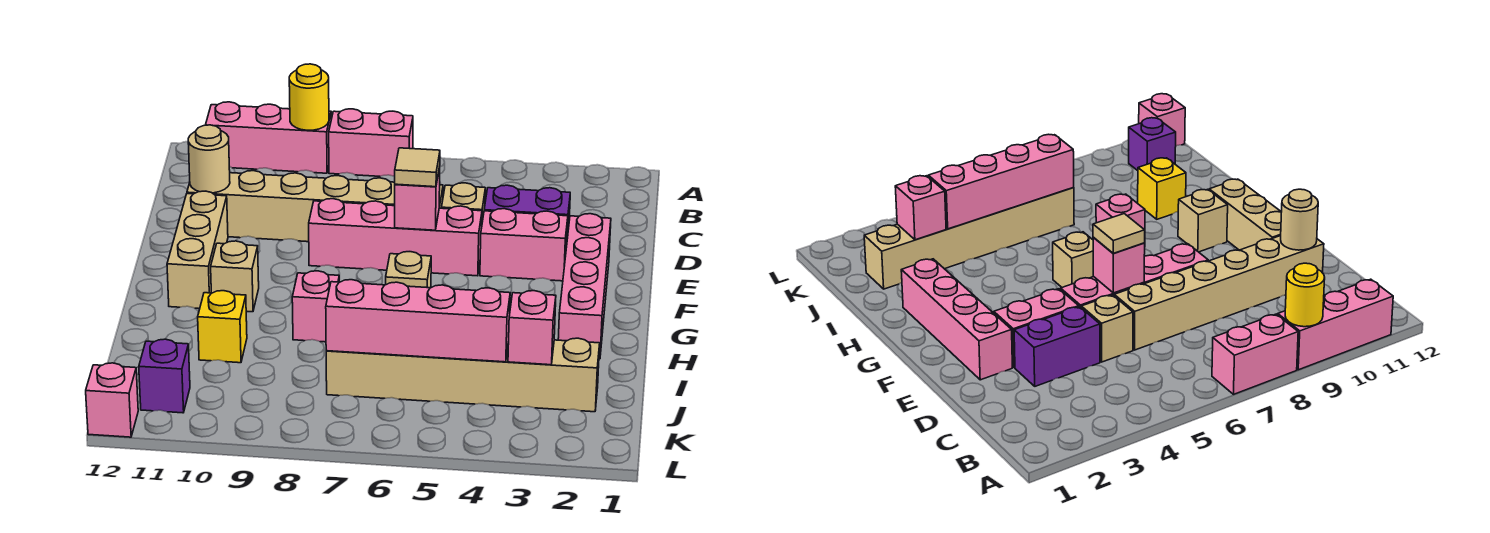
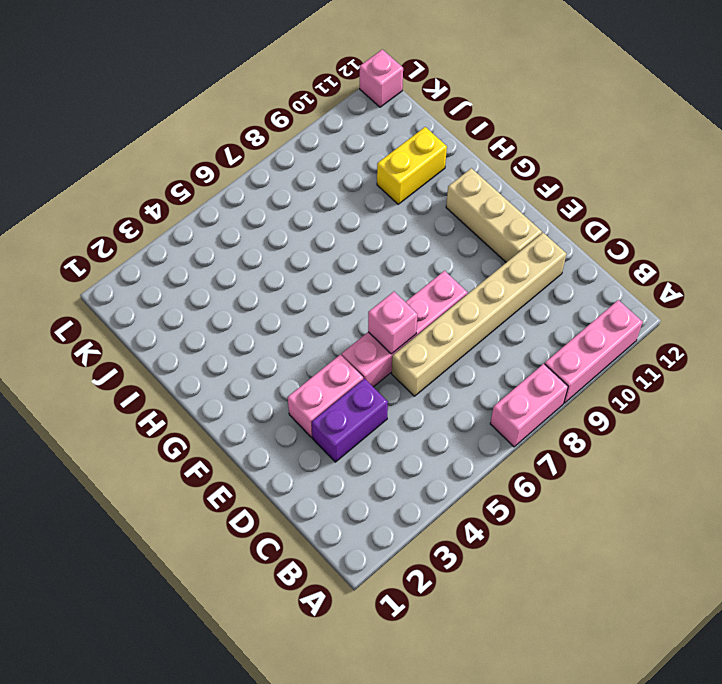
yellow 1x2 brick [377,127,447,204] -> yellow 1x1 brick [198,291,247,363]
none -> tan 1x1 brick [442,183,485,222]
none -> pink 1x4 brick [558,214,611,359]
none -> tan 1x1 brick [386,252,431,288]

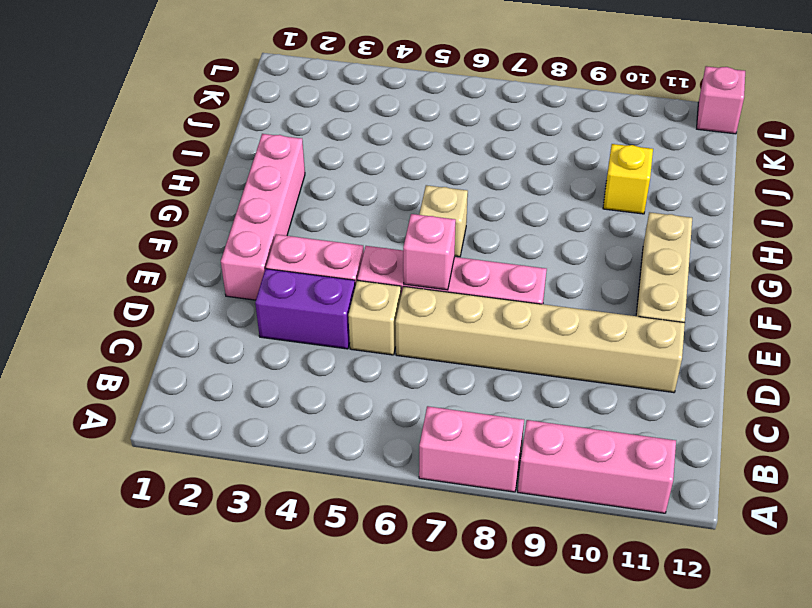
none -> tan 1x1 brick [211,241,259,312]
none -> pink 1x1 brick [292,271,339,342]
none -> tan 1x6 brick [326,338,600,412]

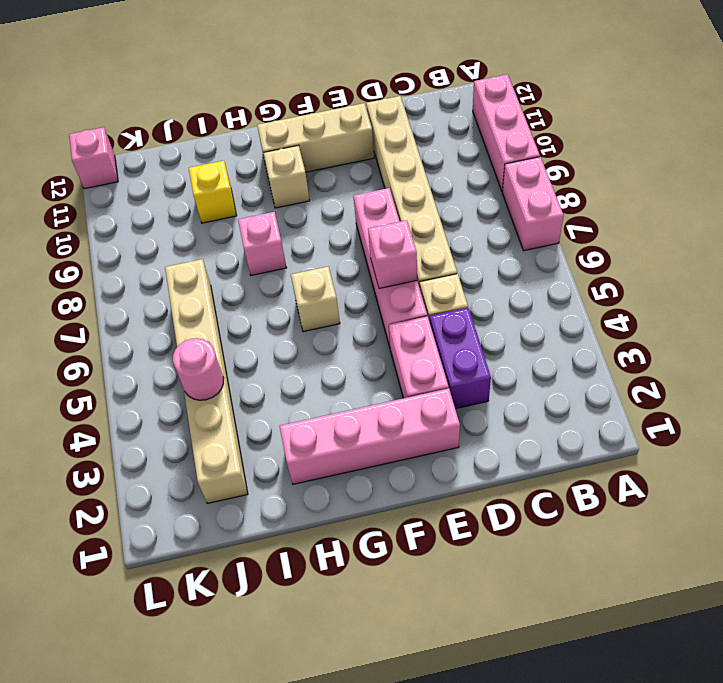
pink 1x1 round brick [173,338,224,400] -> pink 1x4 brick [326,280,510,362]
none -> purple 1x1 brick [139,339,190,413]
none -> yellow 1x1 round brick [289,64,329,130]
none -> tan 1x1 round brick [188,125,230,193]

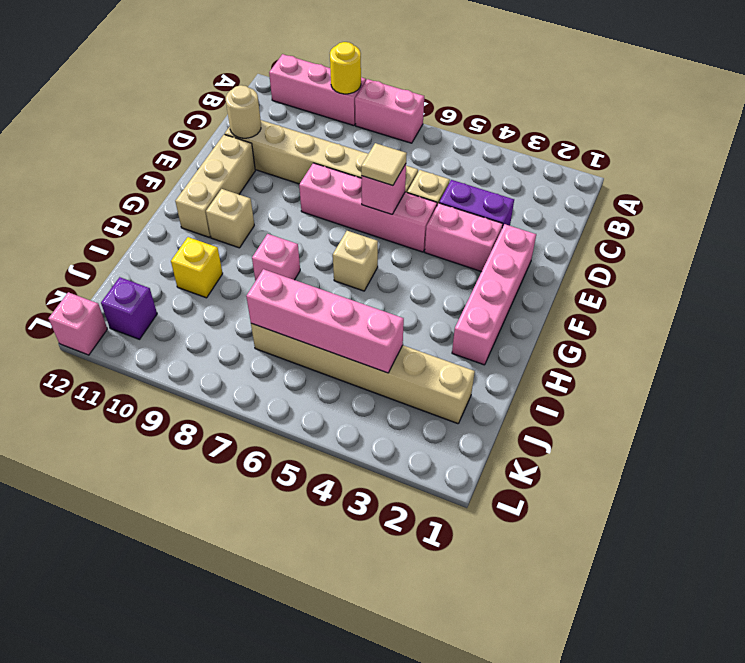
none -> pink 1x1 brick [508,291,556,365]

